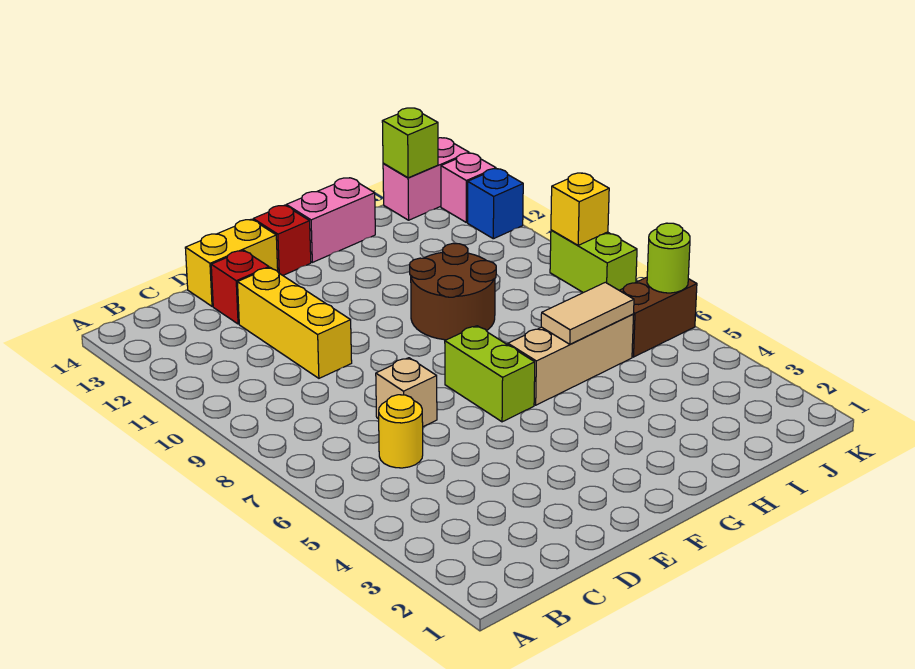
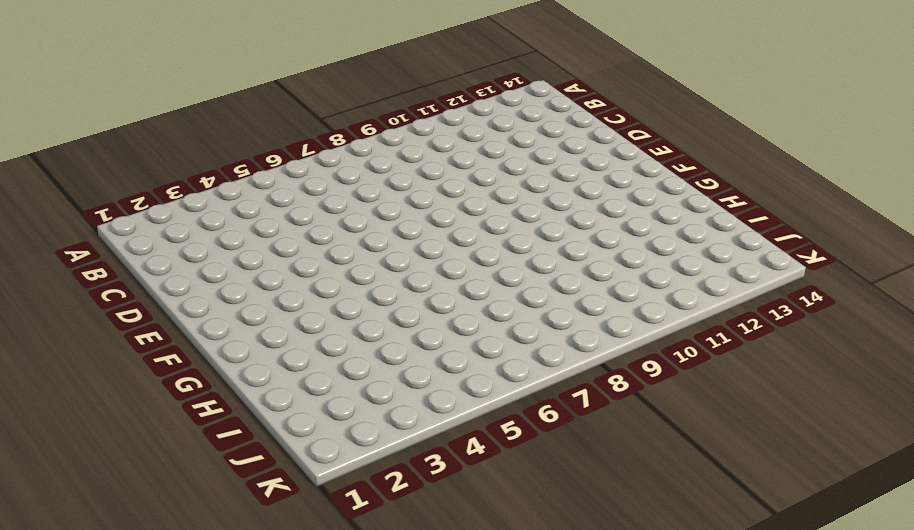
none -> yellow 1x1 round brick [379,395,423,468]
none -> tan 1x1 brick [376,358,437,427]
none -> yellow 1x3 brick [238,268,352,378]

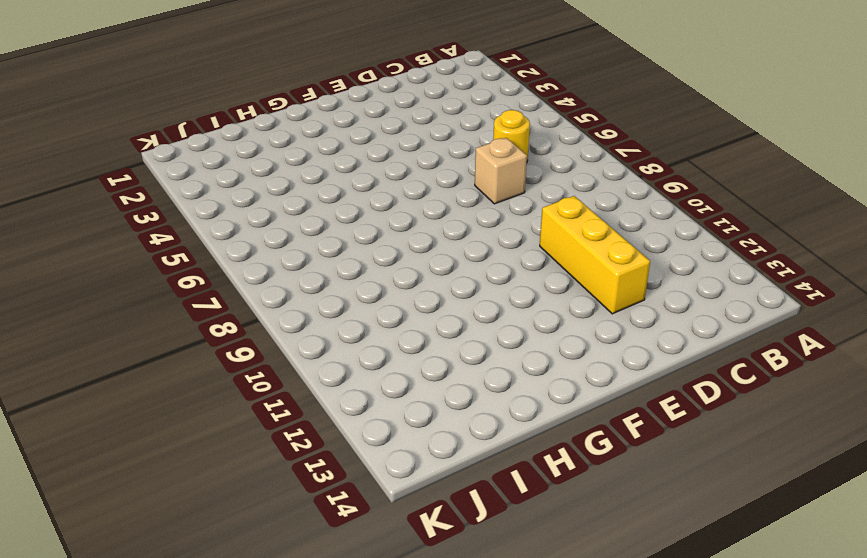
none -> red 1x1 brick [211,250,269,324]
none -> yellow 1x2 brick [185,219,278,306]
none -> lime 1x2 brick [445,326,535,422]

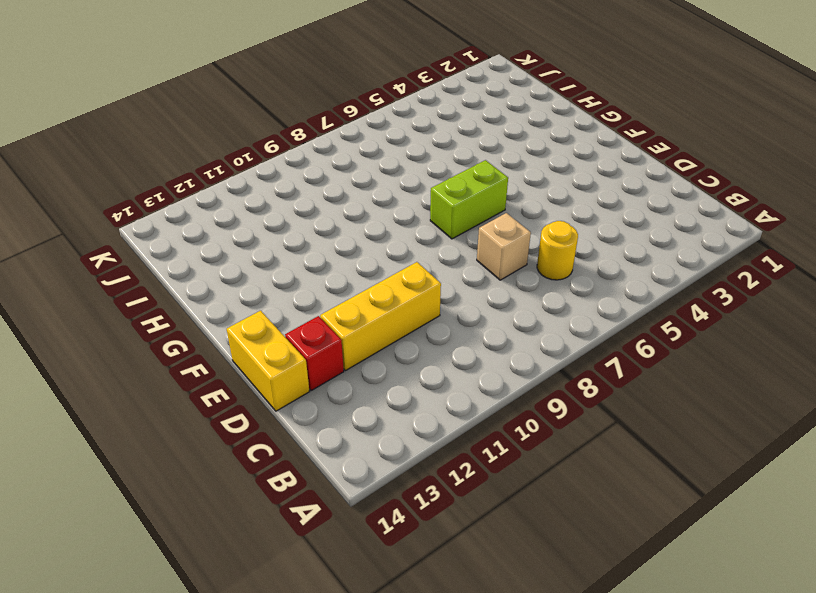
none -> red 1x1 brick [253,205,311,275]
none -> tan 1x3 brick [508,314,634,405]
none -> brown 2x2 round brick [410,243,496,340]

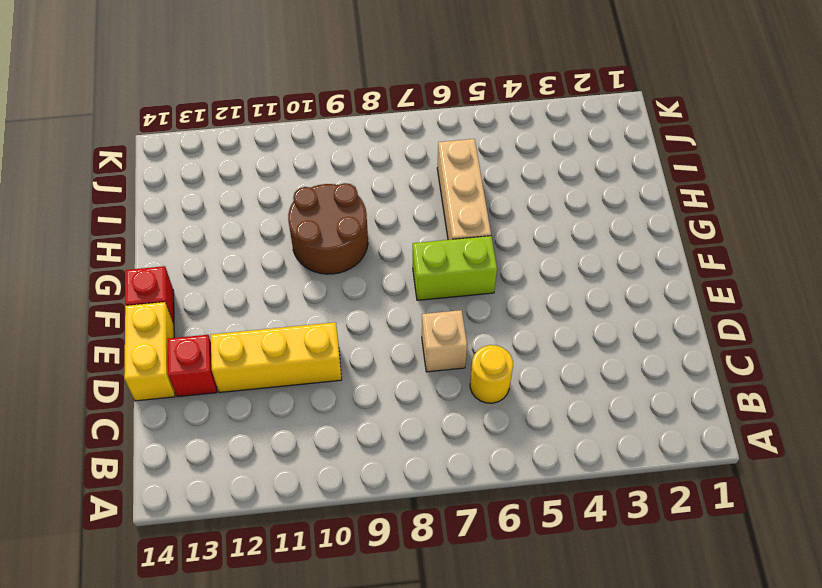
none -> pink 1x2 brick [286,178,375,262]
none -> brown 1x2 brick [619,277,697,357]
none -> pink 1x2 brick [383,138,469,220]

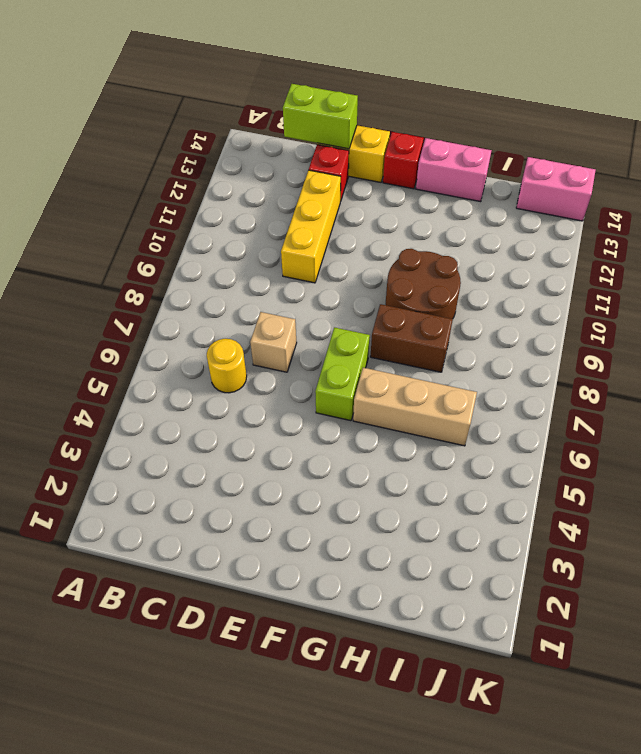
lime 1x2 brick [283,84,358,149] -> lime 1x2 brick turned to [550,230,637,293]
brown 1x2 brick [370,304,453,372] -> brown 1x2 brick moved to [619,277,697,357]
none -> blue 1x1 brick [468,169,523,239]
none -> pink 1x1 brick [441,153,496,222]
none -> tan 1x2 tile [541,282,634,344]

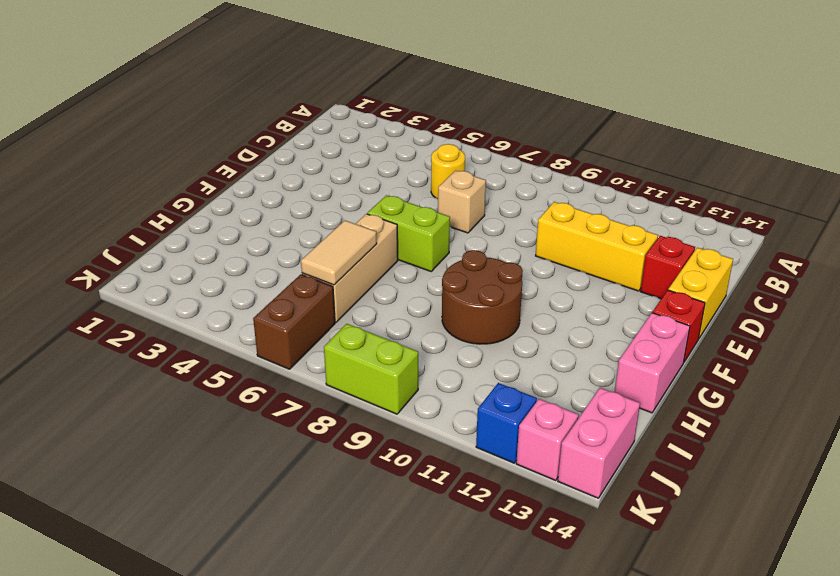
none -> lime 1x1 brick [382,108,438,178]
none -> lime 1x1 round brick [647,223,690,293]
none -> yellow 1x1 brick [551,173,609,245]

